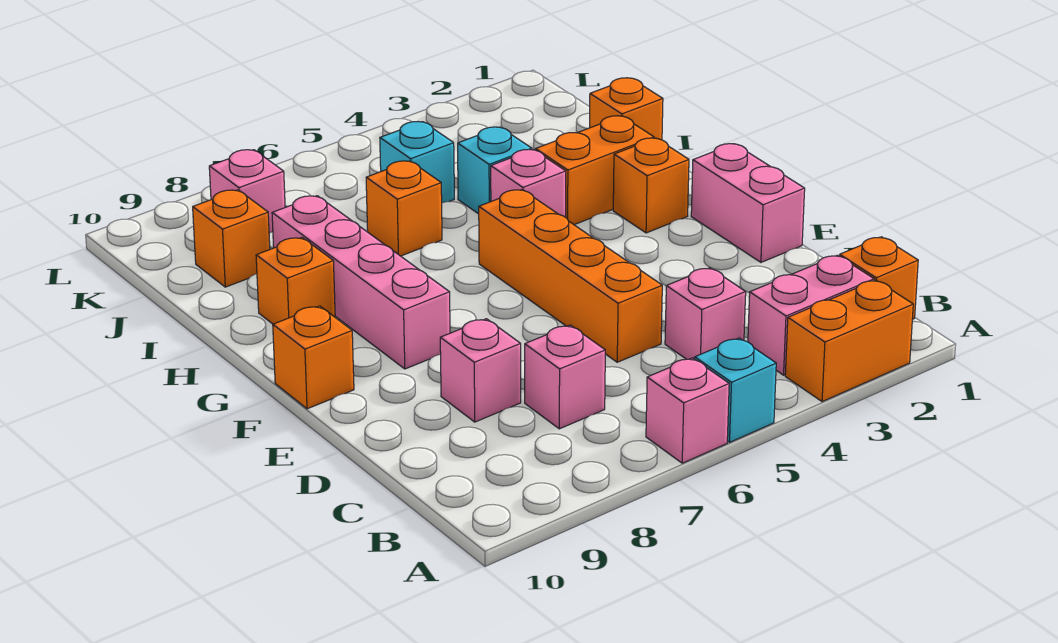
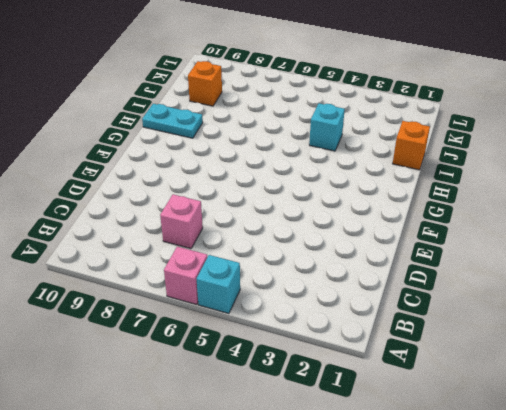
cyan 1x2 plate [142,104,203,138] -> orange 1x1 brick [256,238,335,324]
none -> orange 1x2 brick [785,280,913,402]
none -> orange 1x1 brick [840,237,918,319]
none -> pink 1x2 brick [748,255,874,375]

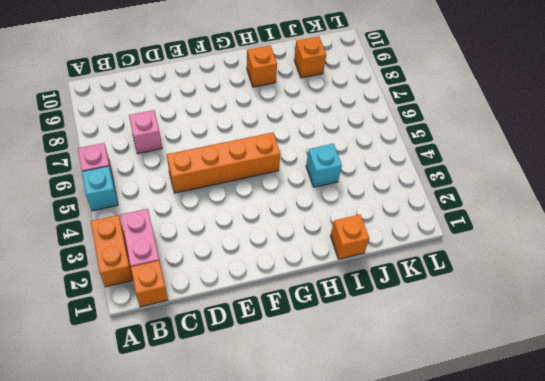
none -> pink 1x1 brick [665,268,746,359]
none -> pink 1x1 brick [440,319,521,422]
none -> pink 1x2 brick [691,144,805,262]

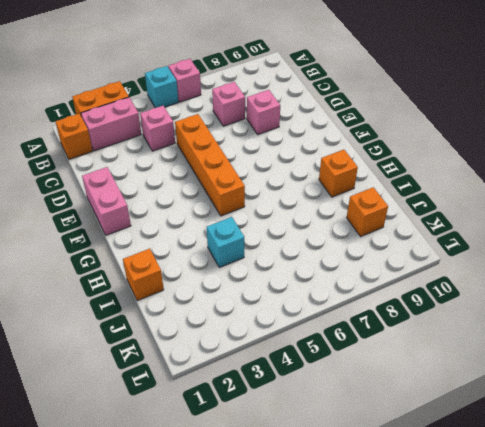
none -> pink 1x4 brick [272,196,450,369]
none -> orange 1x1 brick [273,306,354,409]
none -> orange 1x1 brick [613,138,689,233]

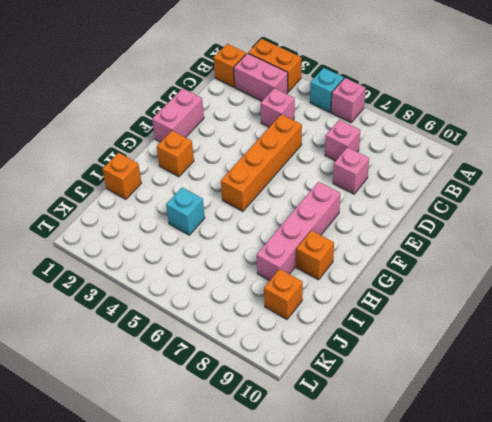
none -> orange 1x1 brick [273,306,354,409]
none -> orange 1x2 brick [536,116,654,225]
none -> pink 1x1 brick [491,149,566,217]

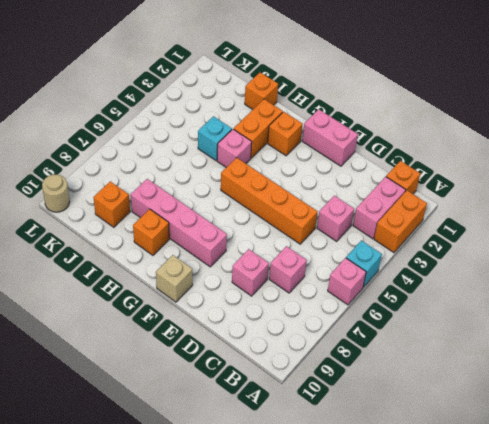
tan 1x1 brick [156,255,193,302] -> orange 1x1 brick [273,306,354,409]
tan 1x1 round brick [42,175,70,212] -> none
none -> orange 1x1 brick [366,161,442,256]
none -> cyan 1x1 brick [380,122,454,203]
none -> pink 1x1 brick [209,150,285,233]

